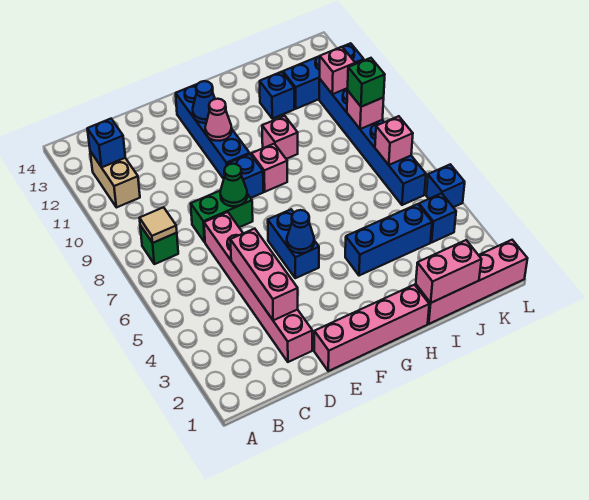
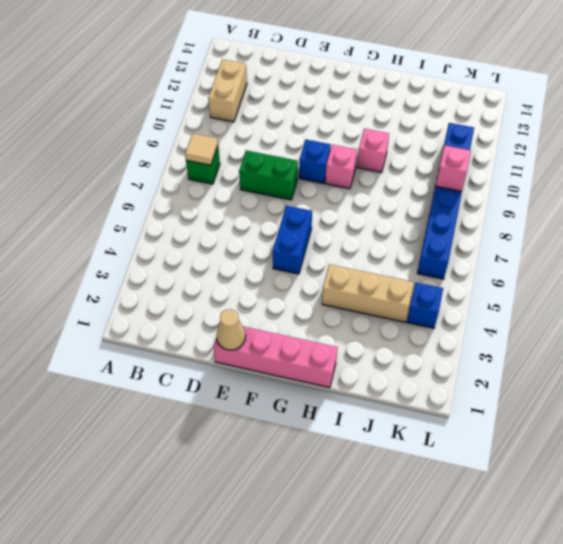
tan 1x1 cone [216,309,246,350] -> none
tan 1x3 brick [322,264,414,322] -> blue 1x3 brick [345,204,432,276]
none -> pink 1x6 brick [204,212,312,362]
none -> blue 1x4 brick [176,84,250,179]
none -> pink 1x4 brick [416,240,527,324]

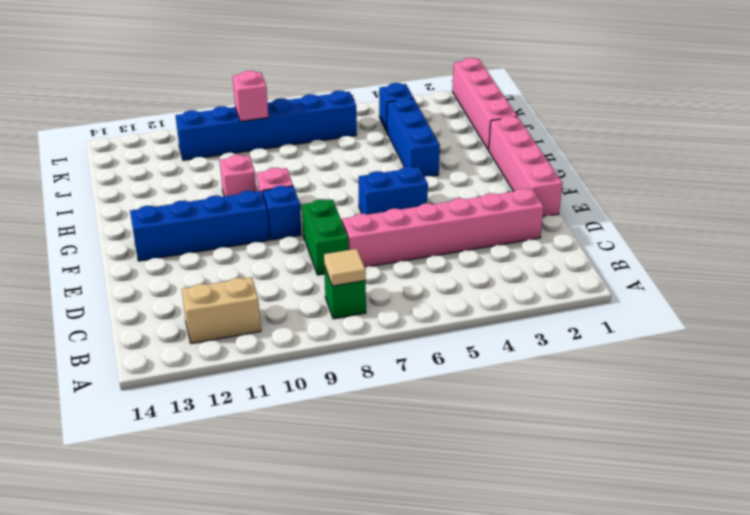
none -> blue 1x1 brick [260,72,294,119]
none -> blue 1x3 brick [283,43,364,109]
none -> blue 1x1 brick [426,164,465,207]

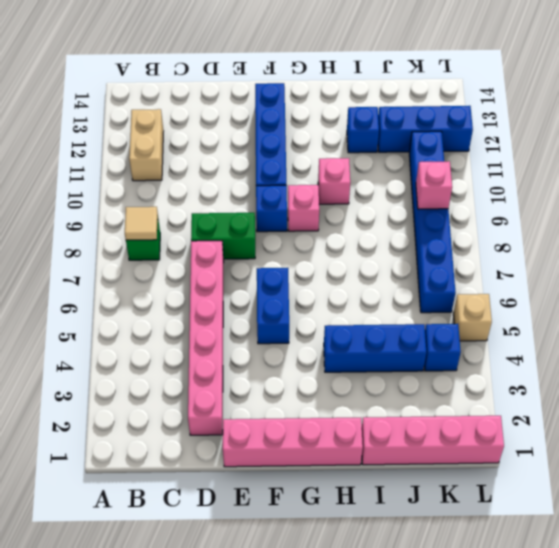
tan 1x1 brick [453,294,492,341] -> blue 1x1 brick [426,164,465,207]
none -> blue 1x1 brick [87,119,125,167]
none -> pink 1x3 brick [230,229,298,320]
none -> green 1x1 cone [220,164,247,206]

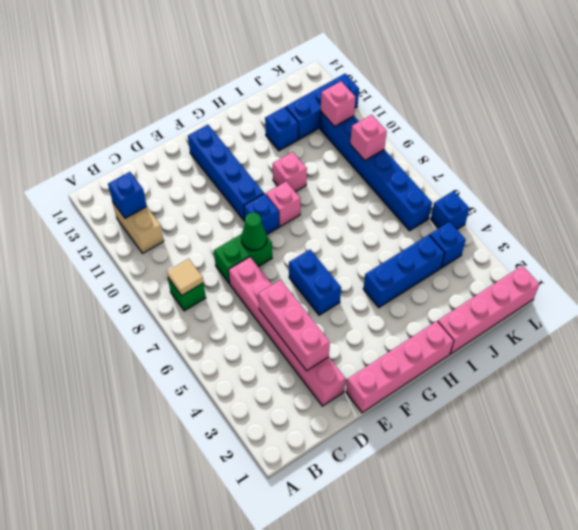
none -> blue 1x1 cone [287,210,314,253]
none -> pink 1x1 cone [205,99,232,141]
none -> blue 1x1 cone [193,81,215,123]

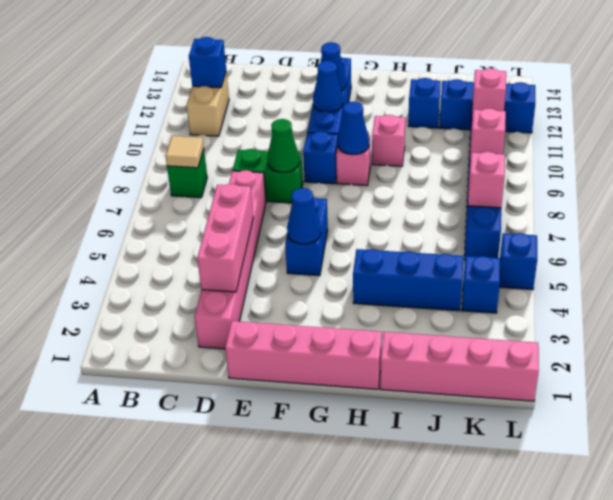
blue 1x1 cone [313,61,343,112] -> pink 1x1 cone [205,99,232,141]
blue 1x1 cone [338,102,369,155] -> none
none -> pink 1x2 brick [416,240,482,303]
none -> green 1x1 brick [348,58,385,107]

